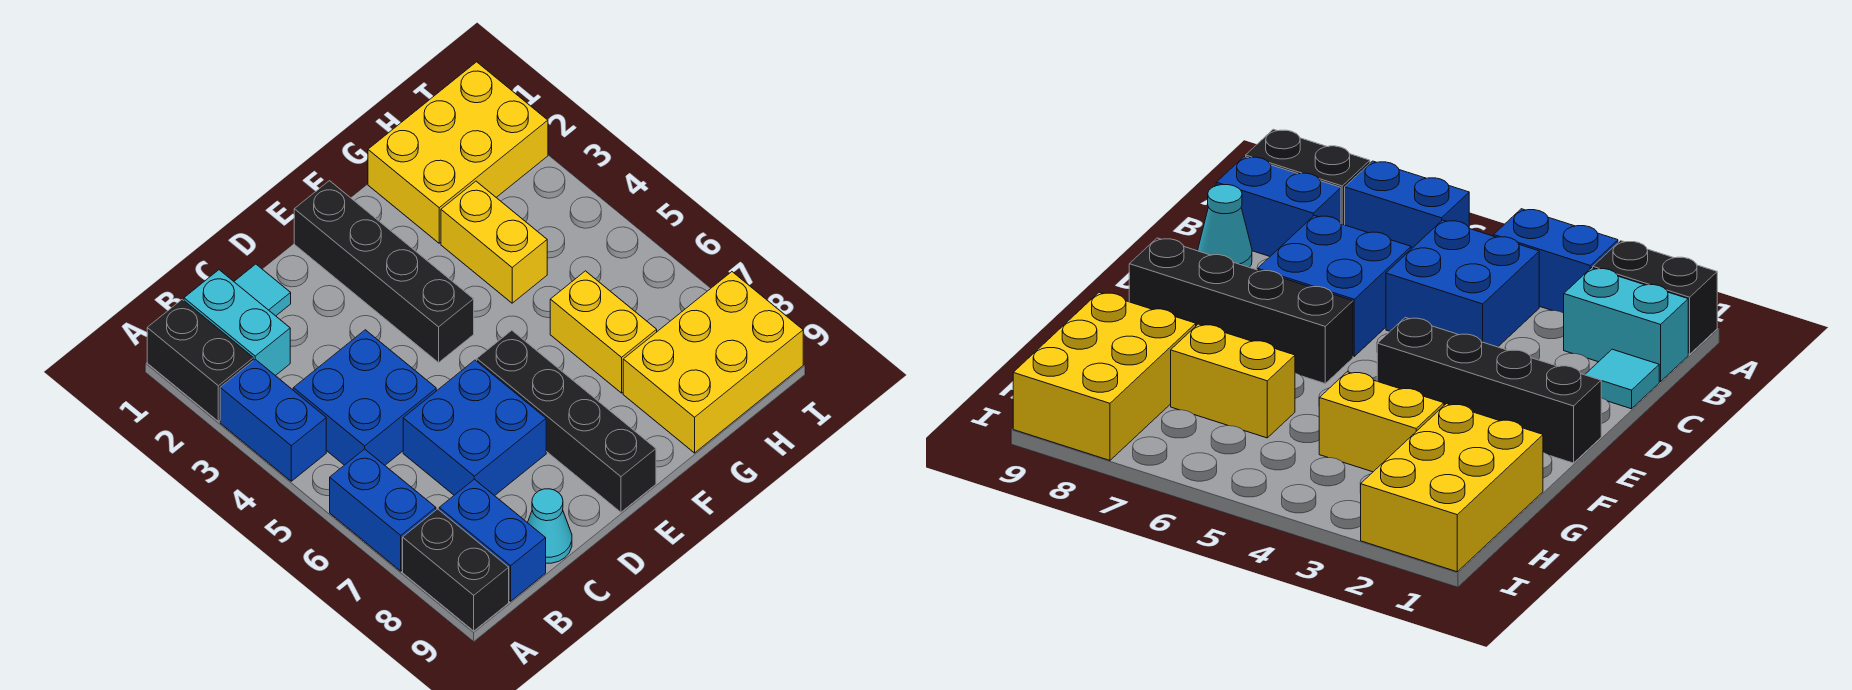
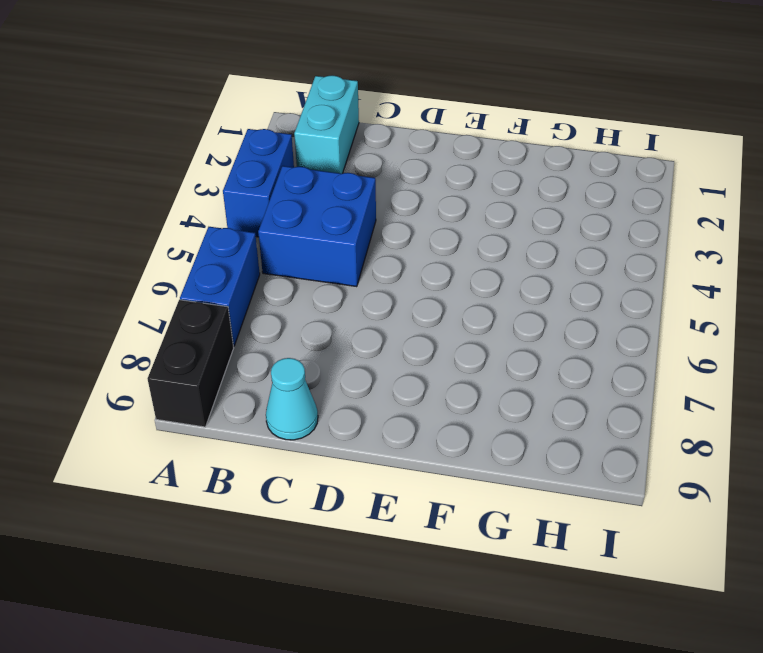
none -> black 1x2 brick [147,299,253,421]
none -> blue 1x2 brick [439,479,546,601]
none -> cyan 1x1 tile [234,264,291,316]

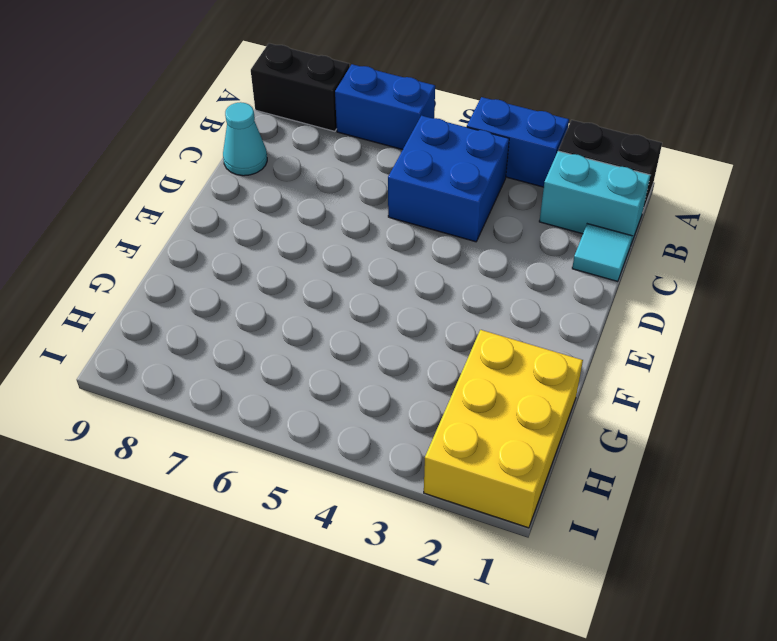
none -> blue 1x2 brick [439,479,546,601]
none -> blue 2x2 brick [403,360,546,496]
none -> black 1x4 brick [294,181,474,363]

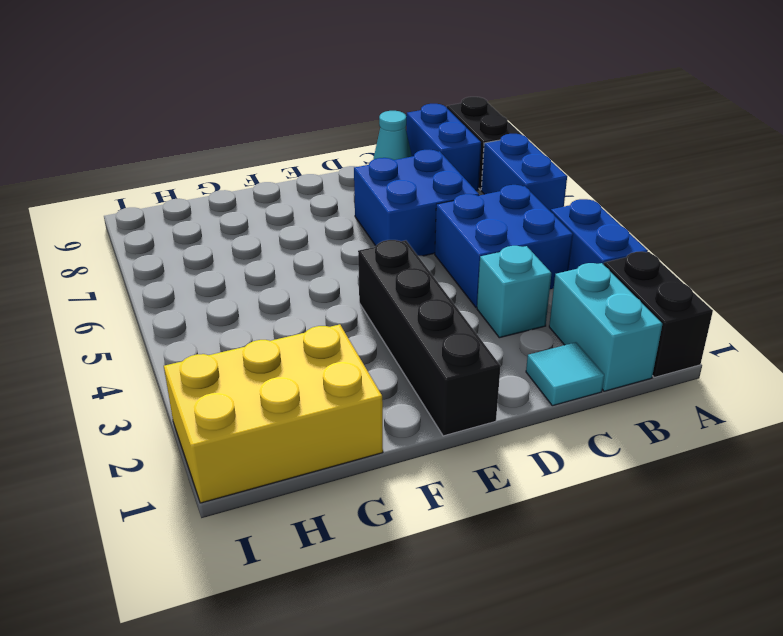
cyan 1x1 brick [477,246,551,338] -> none
none -> black 1x4 brick [477,330,656,512]
none -> yellow 1x2 brick [441,181,547,303]
none -> yellow 1x2 brick [550,271,657,393]

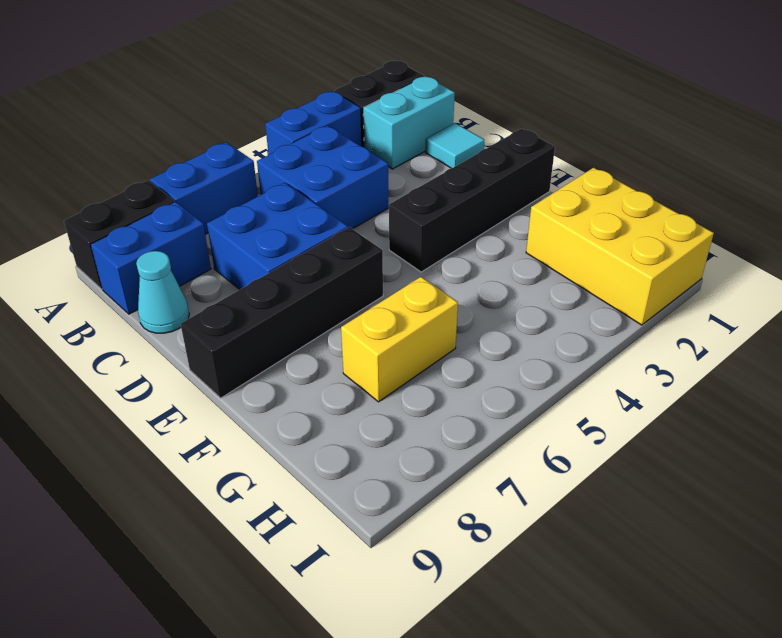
none -> yellow 1x2 brick [441,181,547,303]
none -> yellow 2x3 brick [623,272,803,453]

